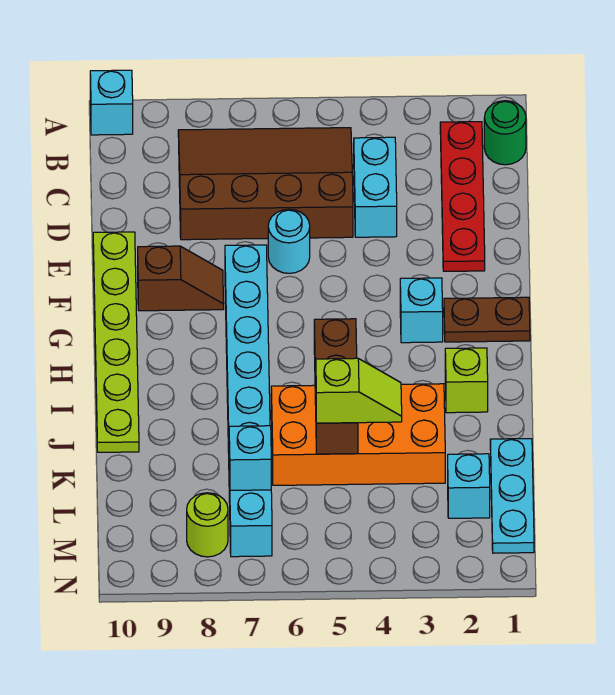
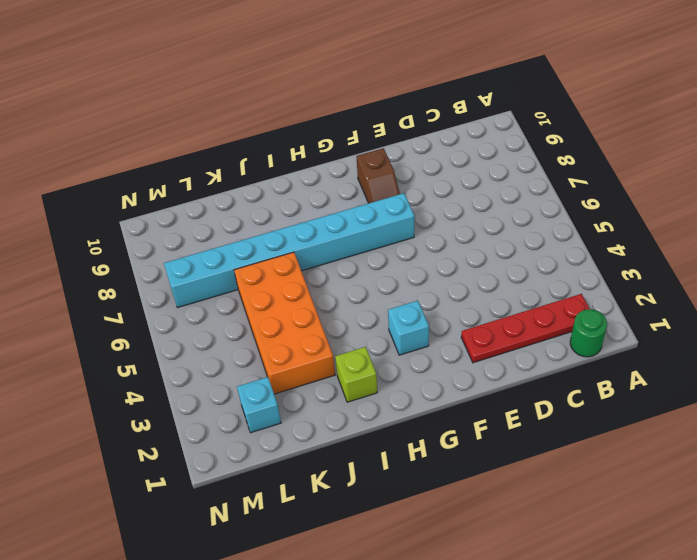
none -> cyan 1x1 brick [90,70,133,135]
none -> brown 3x4 slope [178,128,353,240]
none -> cyan 1x2 brick [354,137,397,237]

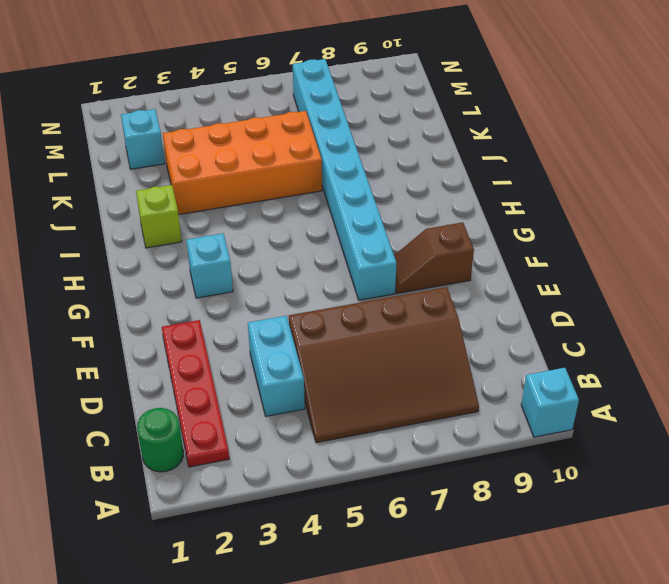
none -> cyan 1x1 round brick [268,209,310,273]
none -> lime 1x6 plate [93,232,139,452]
none -> brown 1x2 plate [444,297,530,342]

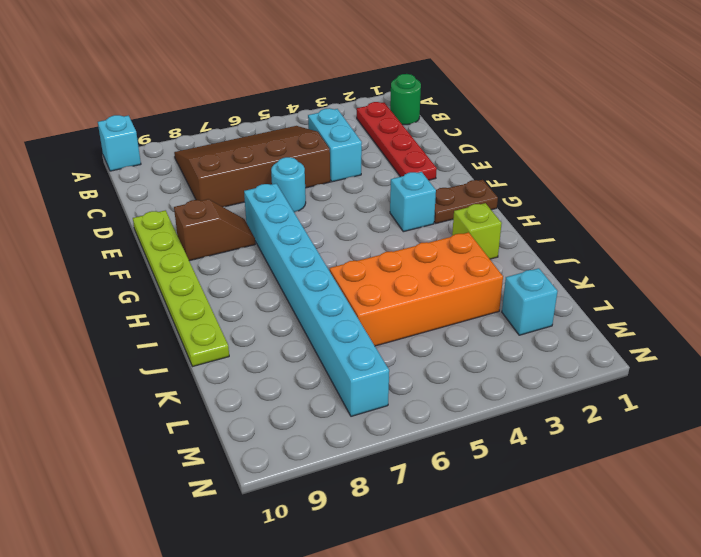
none -> cyan 1x3 plate [490,439,534,553]
none -> lime 1x1 round brick [187,493,228,557]
none -> brown 1x3 brick [314,319,358,454]

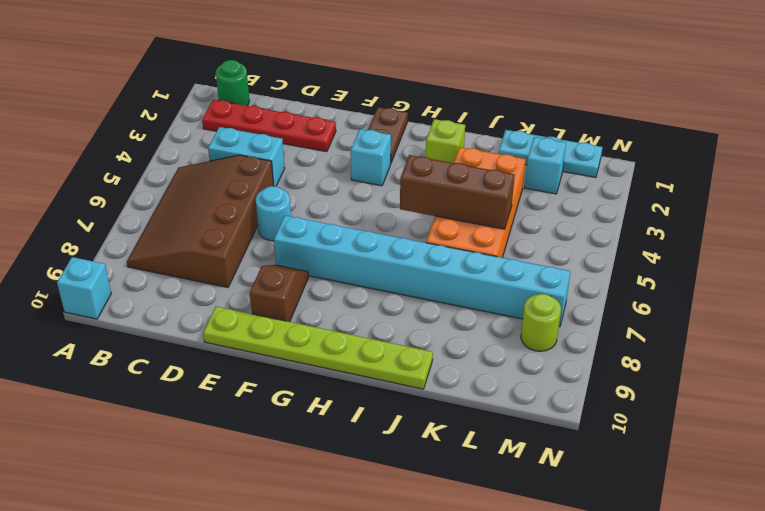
none -> cyan 1x1 brick [229,426,271,490]
none -> lime 1x2 slope [316,358,402,423]

